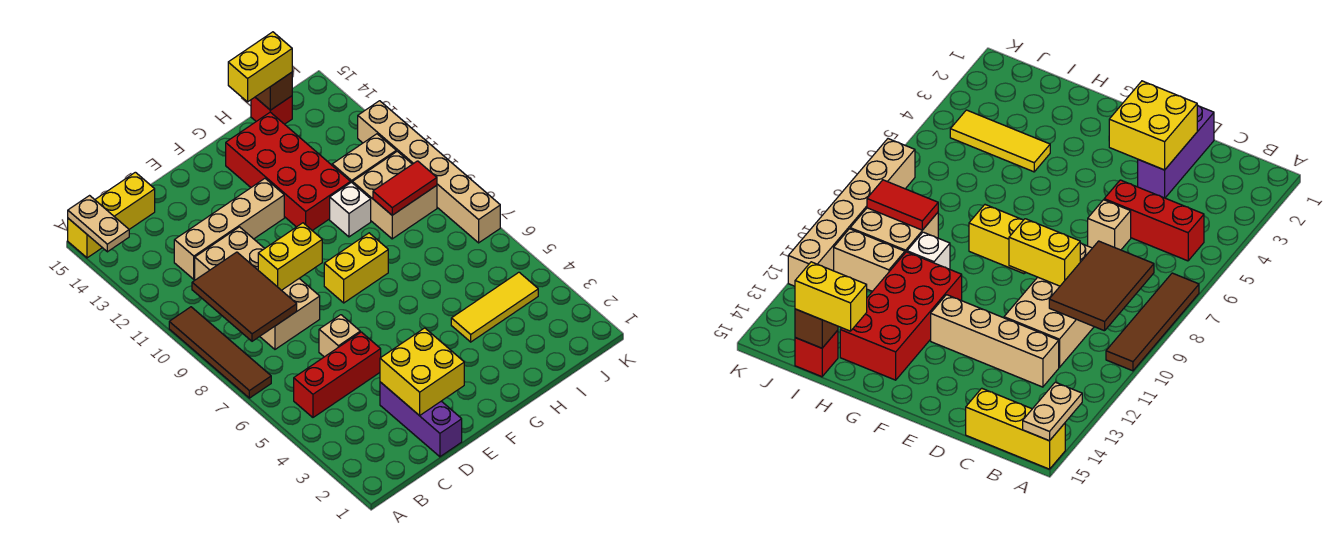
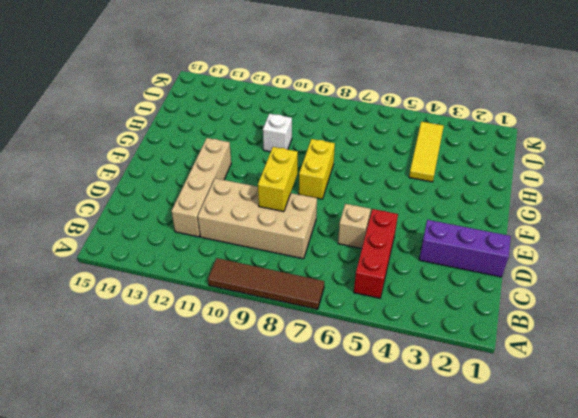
none -> yellow 1x3 brick [68,172,155,258]
none -> red 2x4 brick [226,112,350,231]
none -> tan 2x2 brick [353,151,437,239]

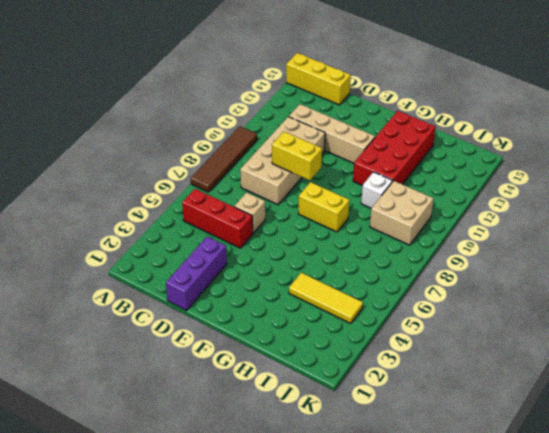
none -> tan 1x2 brick [332,134,396,183]
none -> red 1x1 brick [251,96,292,124]
none -> tan 1x6 brick [358,101,500,243]

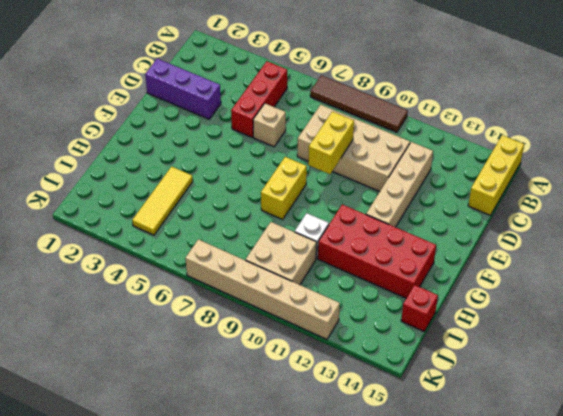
none -> tan 1x2 brick [332,134,396,183]
none -> tan 1x2 plate [68,196,129,252]
none -> brown 2x3 tile [192,252,297,341]

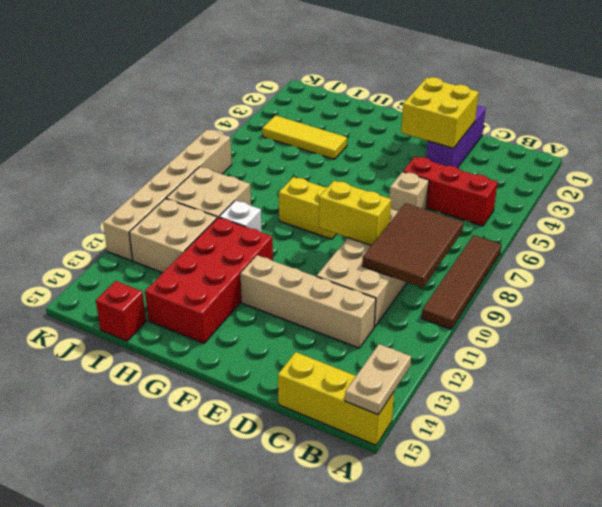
tan 2x2 brick [129,199,217,273] -> tan 1x2 brick [332,134,396,183]
none -> red 1x2 tile [373,161,437,215]
none -> brown 1x1 brick [256,72,292,110]
none -> yellow 1x2 brick [228,32,292,102]

